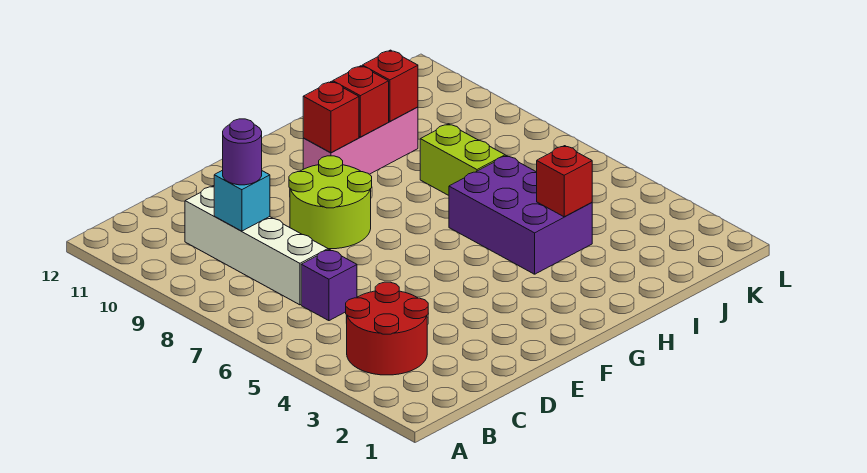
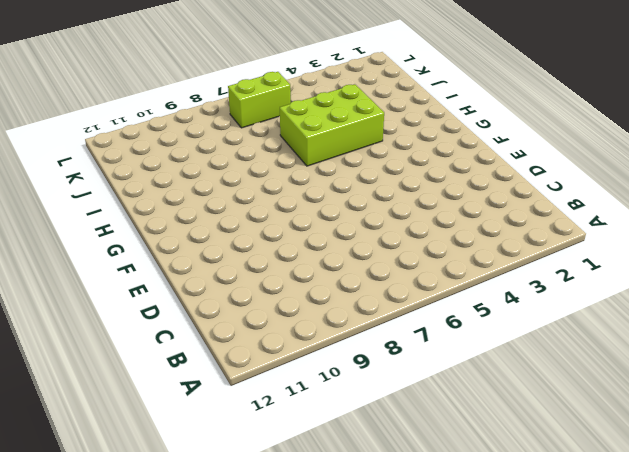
lime 2x3 brick [280,84,384,166] -> purple 2x3 brick [449,156,592,274]
lime 1x2 brick [228,72,291,128] -> lime 1x2 brick moved to [420,124,505,195]
none -> red 2x2 round brick [346,282,428,375]
none -> purple 1x1 brick [301,250,357,321]
none -> white 1x4 brick [185,186,328,305]

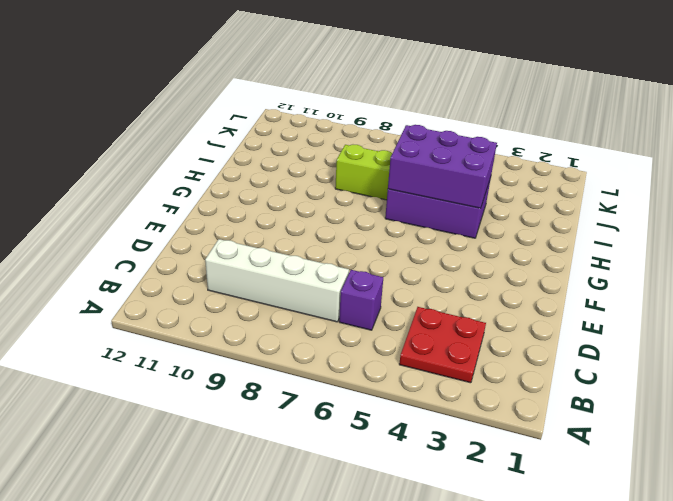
red 2x2 plate [399,307,486,383] -> red 2x2 round brick [346,282,428,375]
purple 2x3 brick [388,125,497,208] -> red 1x1 brick [537,146,592,217]
none -> lime 2x2 round brick [289,156,372,249]
none -> pink 1x3 brick [303,107,418,174]
none -> cyan 1x1 brick [214,170,270,231]

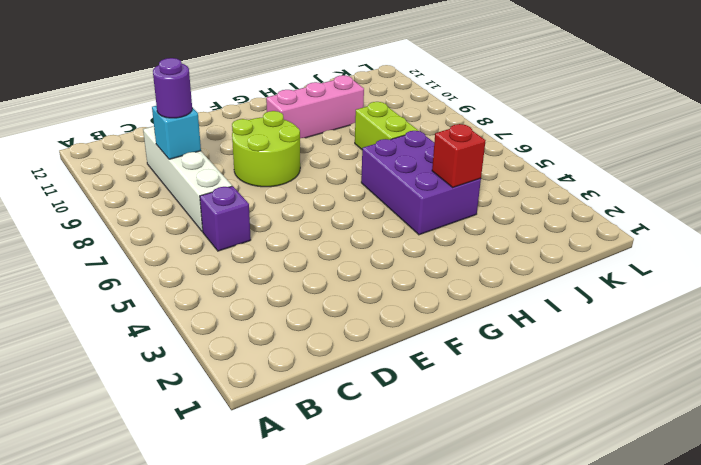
none -> red 2x2 round brick [346,282,428,375]
none -> red 1x1 brick [303,81,359,153]
none -> red 1x1 brick [333,66,389,137]

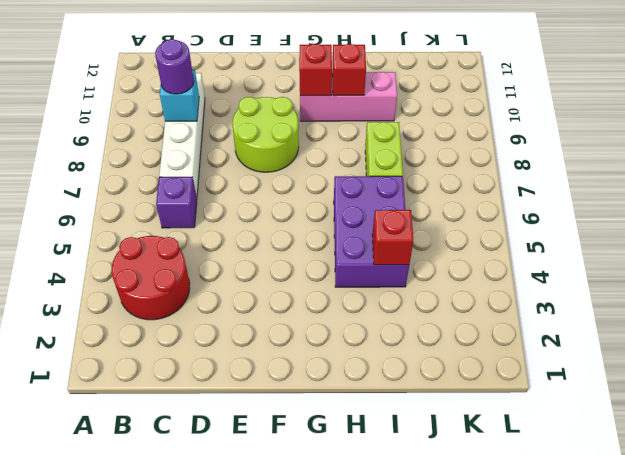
none -> red 1x1 brick [362,50,418,121]

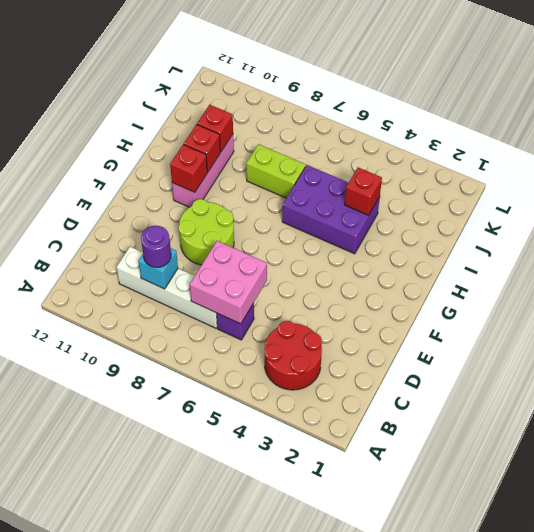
pink 2x2 brick [190,241,267,324] -> none

